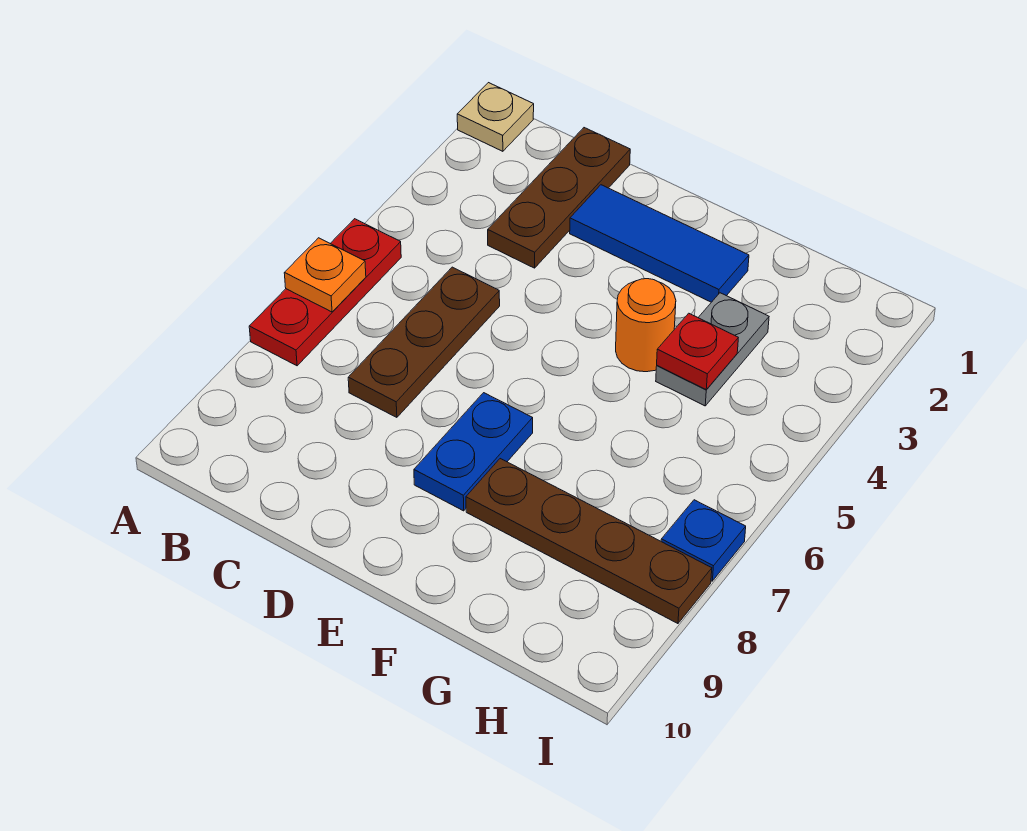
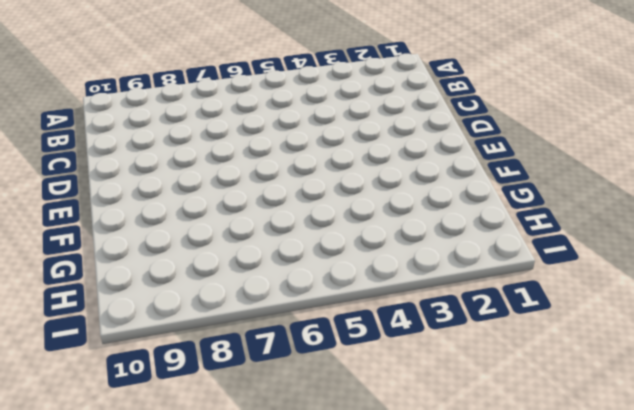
none -> tan 1x1 plate [457,83,534,151]
none -> red 1x3 plate [249,219,401,366]
none -> brown 1x3 plate [488,128,630,268]

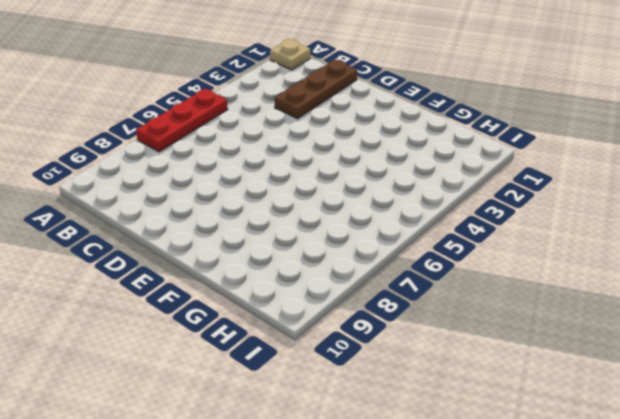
none -> brown 1x3 plate [348,267,500,417]
none -> blue 1x3 tile [570,185,749,302]
none -> blue 1x2 plate [414,393,533,511]

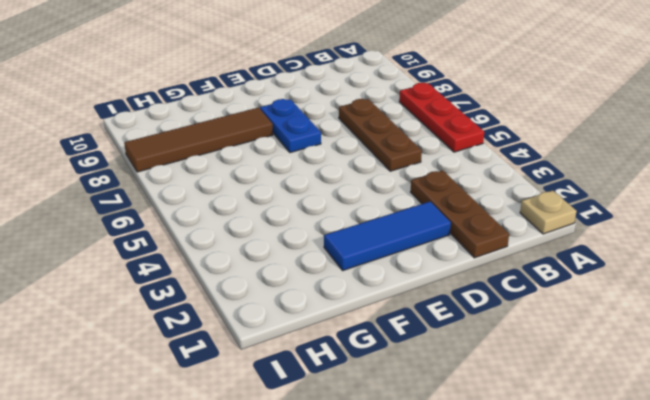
brown 1x4 tile [124,107,273,172] -> brown 1x4 plate [466,459,712,624]
none -> orange 1x1 round brick [616,279,676,372]
none -> grey 1x2 plate [656,293,769,406]
none -> blue 1x1 plate [661,500,746,581]

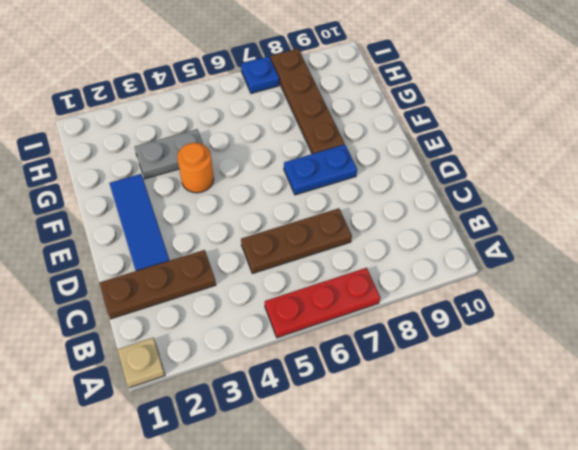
none -> orange 1x1 plate [284,238,366,312]
none -> red 1x1 plate [657,313,738,390]

